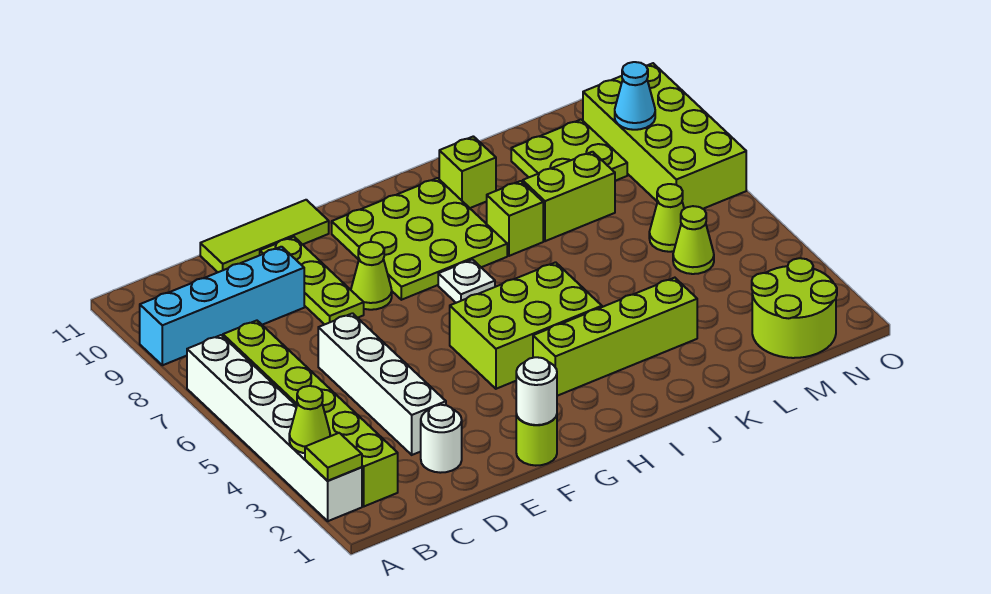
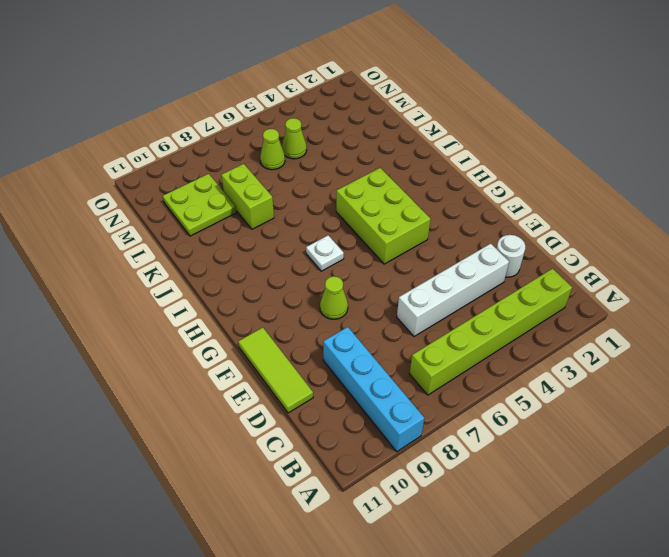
none -> white 1x6 brick [187,335,362,521]
none -> lime 1x3 plate [260,237,364,325]
none -> lime 1x1 round brick [516,414,557,466]

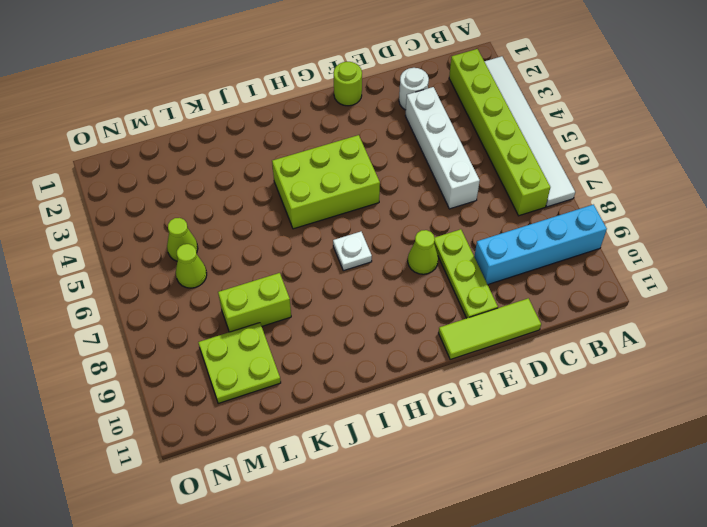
white 1x6 tile [484,56,575,207] -> white 1x6 brick [187,335,362,521]
none -> lime 3x3 plate [332,178,507,300]
none -> lime 1x4 brick [533,278,697,396]
none -> lime 1x1 brick [487,181,543,256]

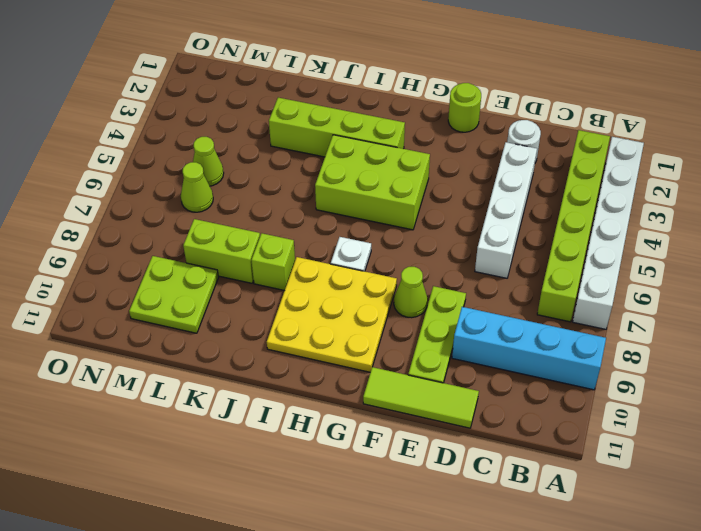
yellow 3x3 plate [267,257,397,372] -> lime 3x3 plate [332,178,507,300]
none -> lime 1x1 brick [439,136,496,208]
none -> lime 2x2 round brick [752,258,837,358]
none -> lime 2x4 brick [583,63,746,209]

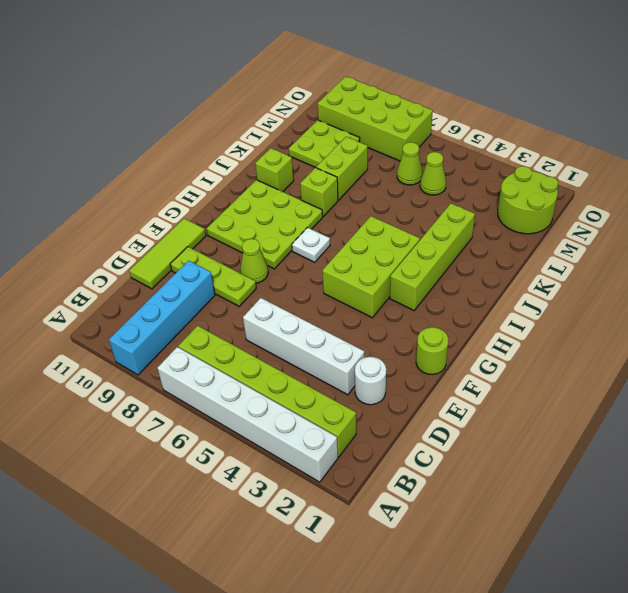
none -> lime 1x1 tile [305,433,362,481]
none -> lime 1x1 cone [289,386,330,453]
none -> white 1x1 round brick [516,357,557,425]

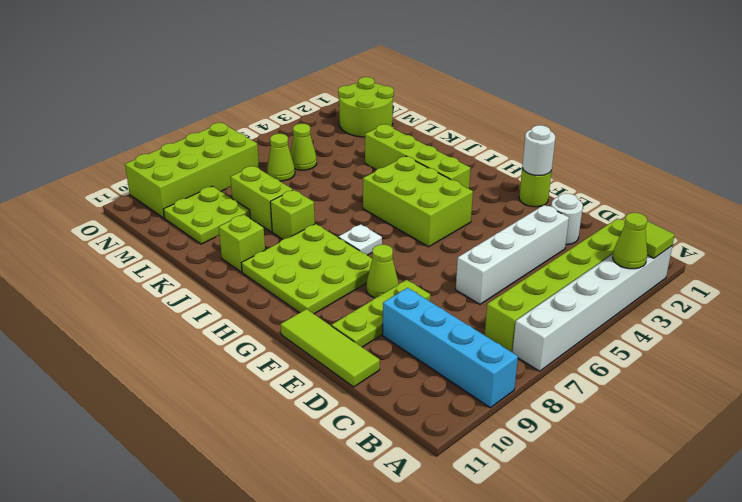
none -> cyan 1x1 cone [615,62,655,130]

